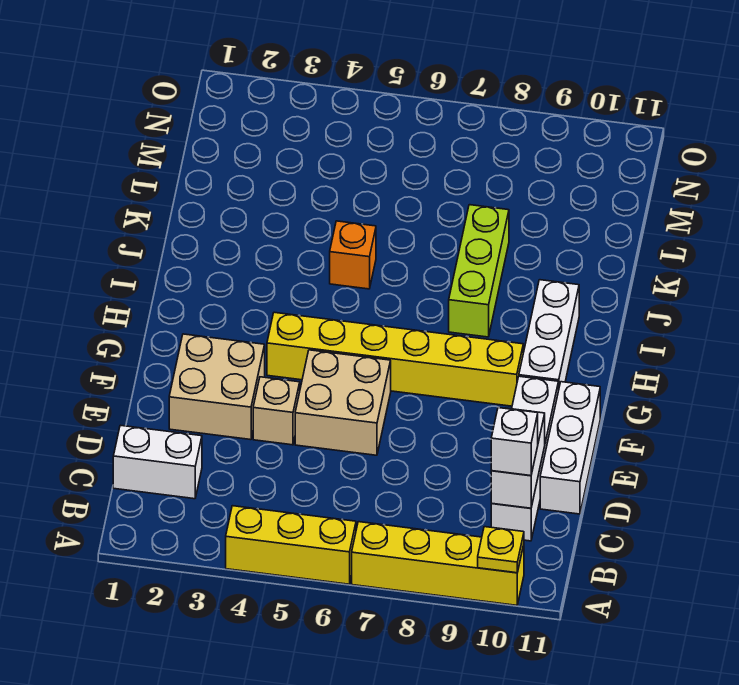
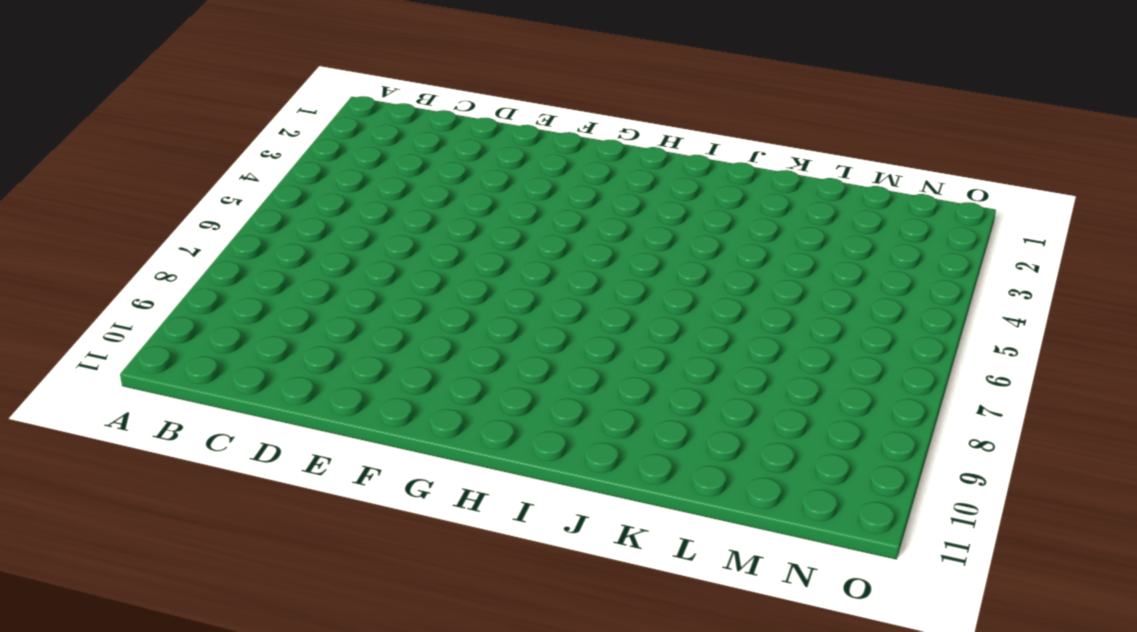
none -> yellow 1x3 brick [226,506,356,584]
none -> yellow 1x4 brick [352,522,524,605]
none -> white 1x2 brick [113,425,202,499]

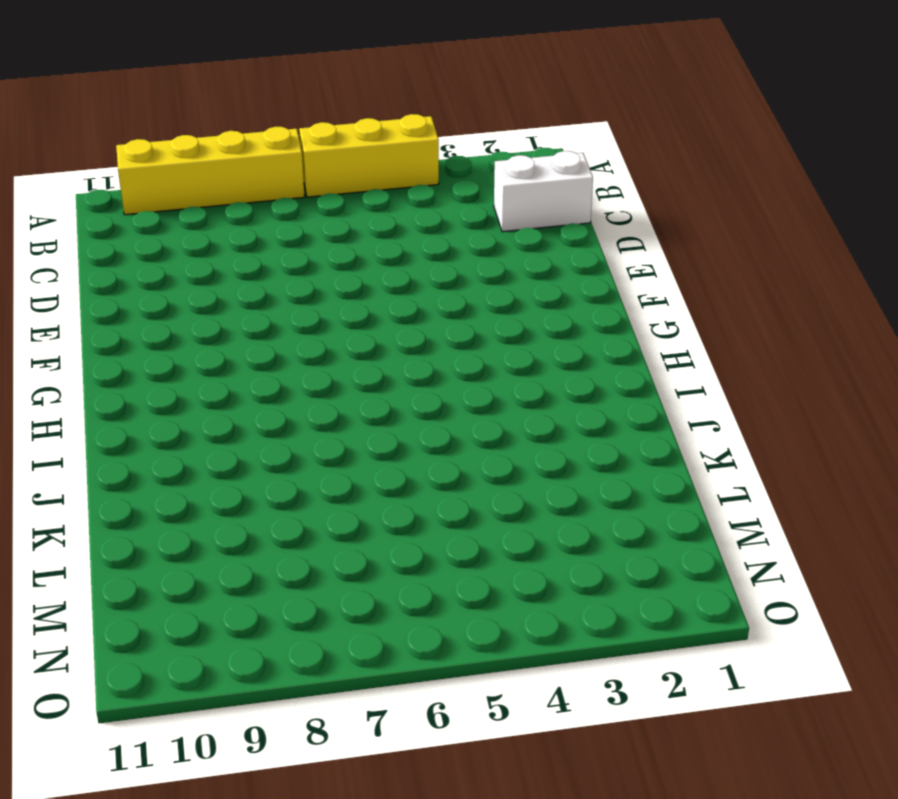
none -> white 1x4 brick [491,376,559,541]
none -> white 1x3 brick [540,382,600,514]
none -> tan 2x2 brick [169,334,265,440]

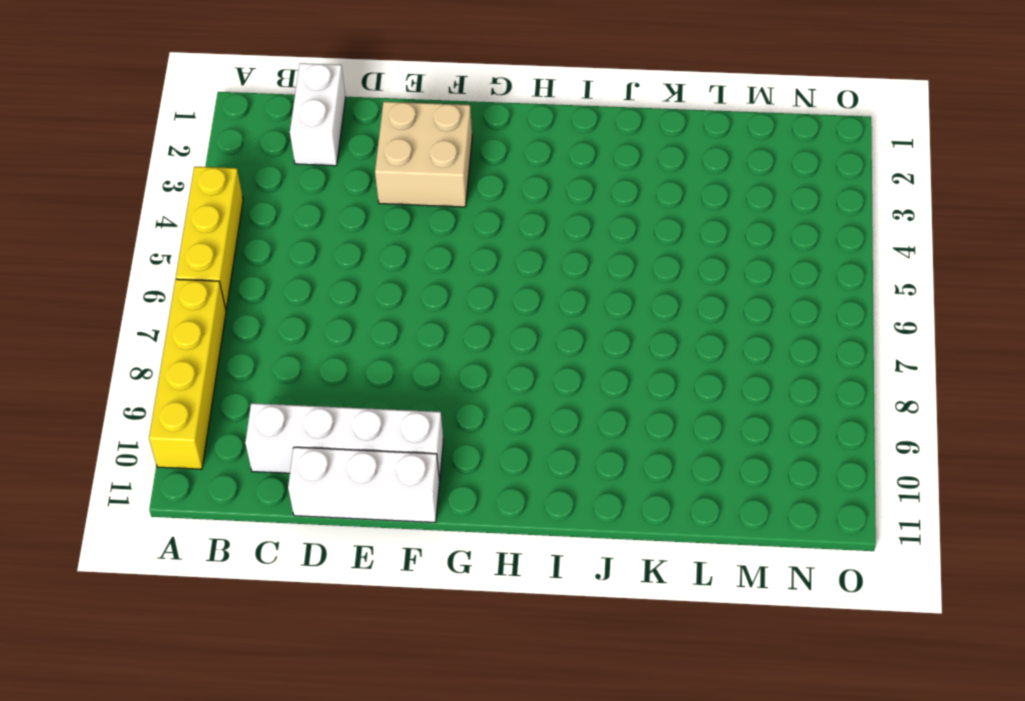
none -> tan 1x1 brick [253,377,300,445]
none -> tan 2x2 brick [295,350,391,455]
none -> yellow 1x6 brick [267,312,523,406]

